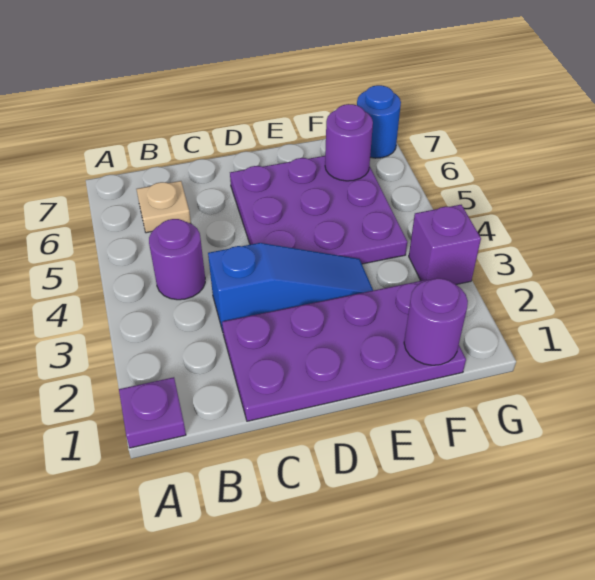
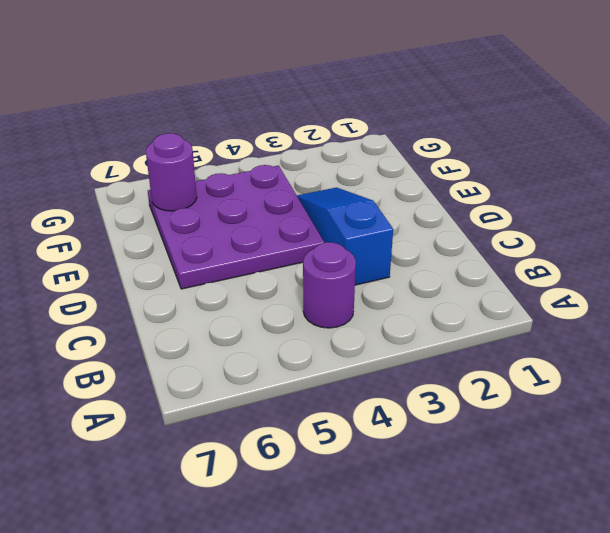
none -> purple 1x1 plate [119,377,186,448]
none -> tan 1x1 plate [136,181,191,233]

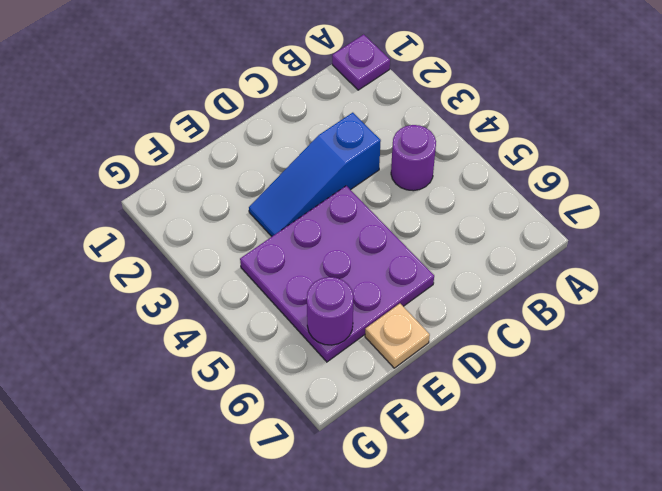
tan 1x1 plate [365,304,430,368] -> tan 1x1 plate moved to [136,181,191,233]
none -> purple 2x4 plate [222,280,466,421]
none -> purple 1x1 brick [409,205,481,284]

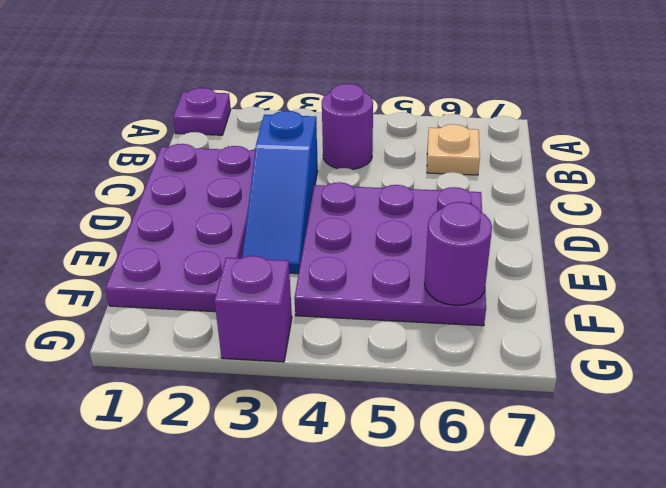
none -> blue 1x1 round brick [357,85,401,158]
none -> purple 1x1 round brick [404,278,468,365]

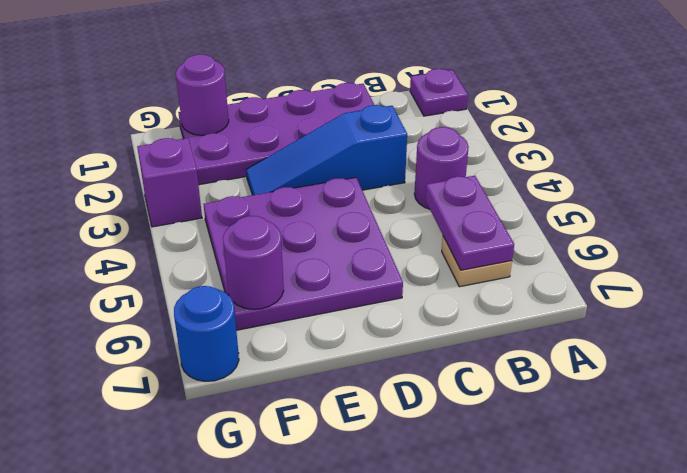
purple 1x2 plate [425,176,514,270] -> none

